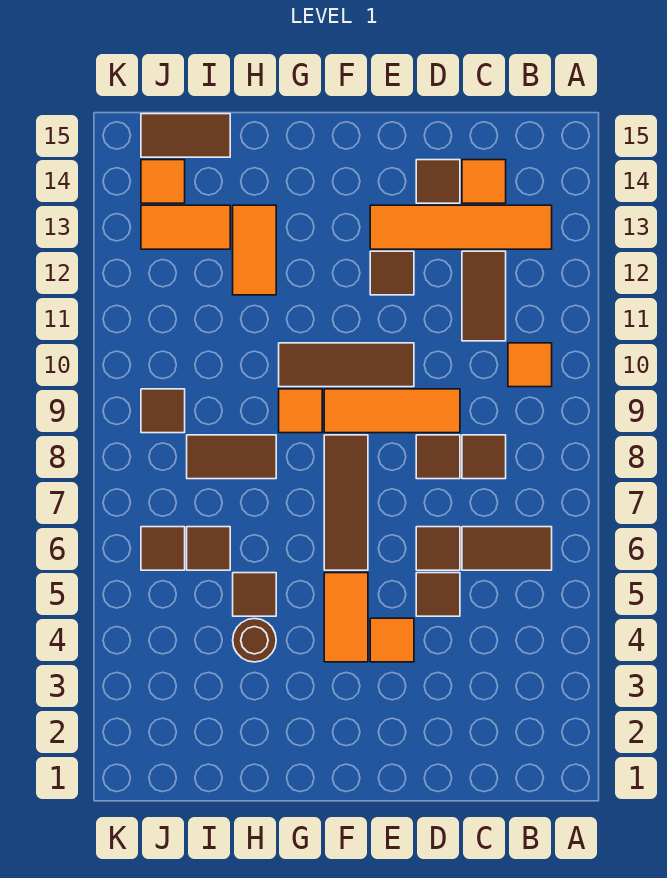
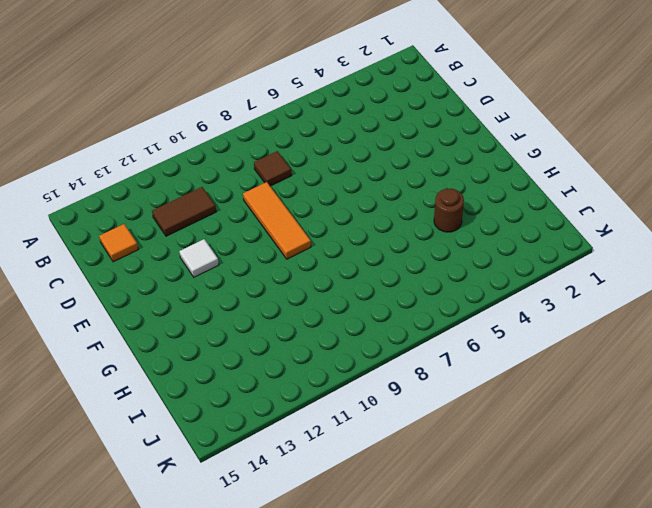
white 1x1 tile [179,239,219,277] -> brown 1x1 tile [370,251,414,295]
none -> brown 1x2 tile [462,527,552,570]
none -> orange 1x1 tile [508,343,552,387]
none -> orange 1x4 tile [370,205,552,249]

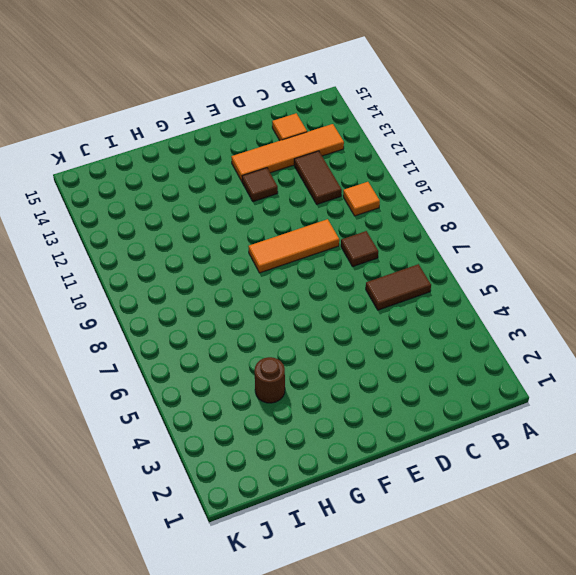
none -> brown 1x1 tile [416,573,460,616]
none -> brown 1x1 tile [416,527,460,570]
none -> brown 1x1 tile [416,435,460,479]

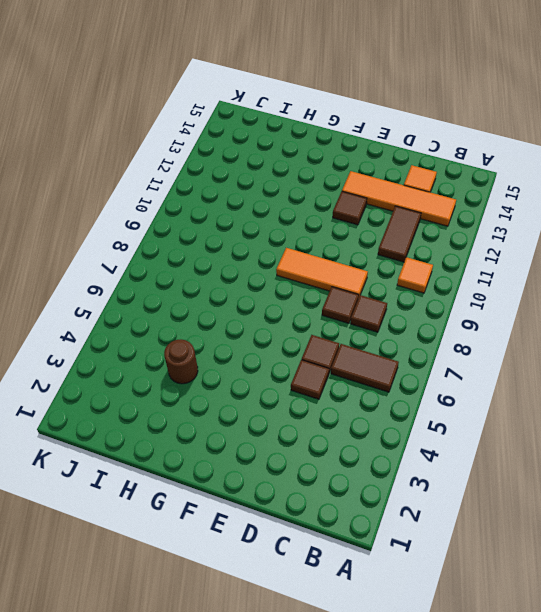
none -> brown 1x1 tile [416,160,460,203]
none -> orange 1x1 tile [370,618,414,662]
none -> brown 1x3 tile [279,343,414,387]

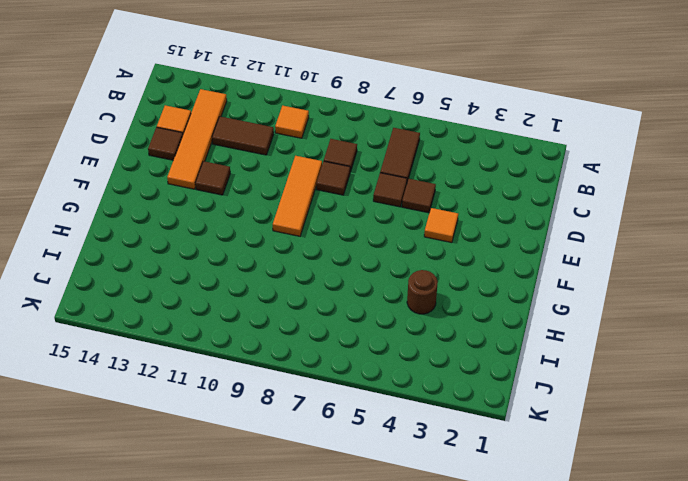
none -> brown 1x3 tile [279,343,414,387]
none -> orange 1x2 tile [324,573,368,662]
none -> brown 1x3 tile [324,435,368,570]

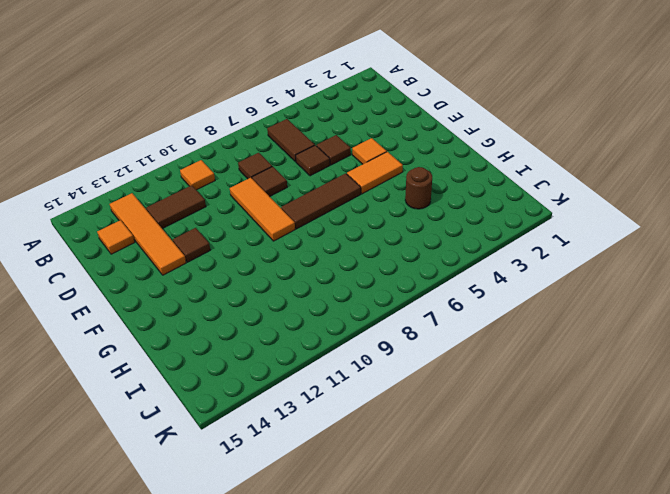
none -> brown 1x1 tile [416,160,460,203]
none -> brown 1x3 tile [279,343,414,387]
none -> orange 1x1 tile [279,389,322,433]

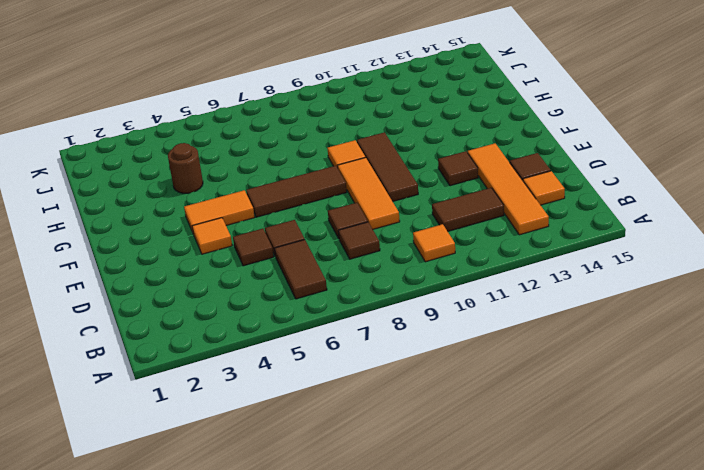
none -> brown 1x1 tile [233,573,276,616]
none -> brown 1x2 tile [187,435,276,479]
none -> orange 1x2 tile [233,205,276,295]

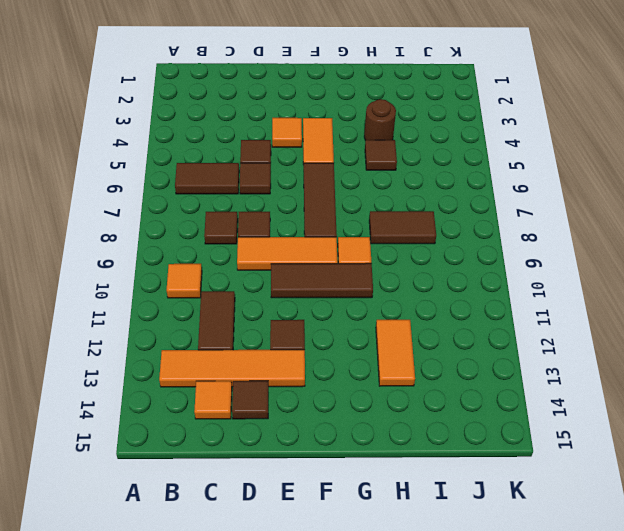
none -> brown 1x1 tile [187,527,230,570]
none -> orange 1x2 tile [141,205,230,249]
none -> brown 1x2 tile [141,114,230,157]

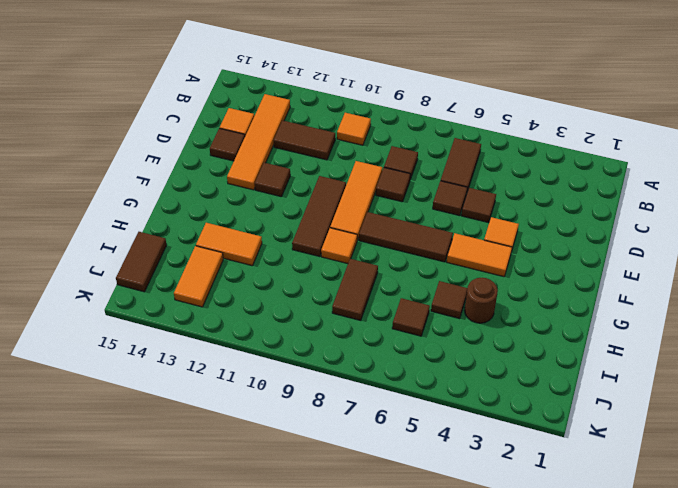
none -> brown 1x1 tile [141,527,185,570]
none -> brown 1x1 tile [141,389,185,433]
none -> orange 1x1 tile [141,160,185,203]

